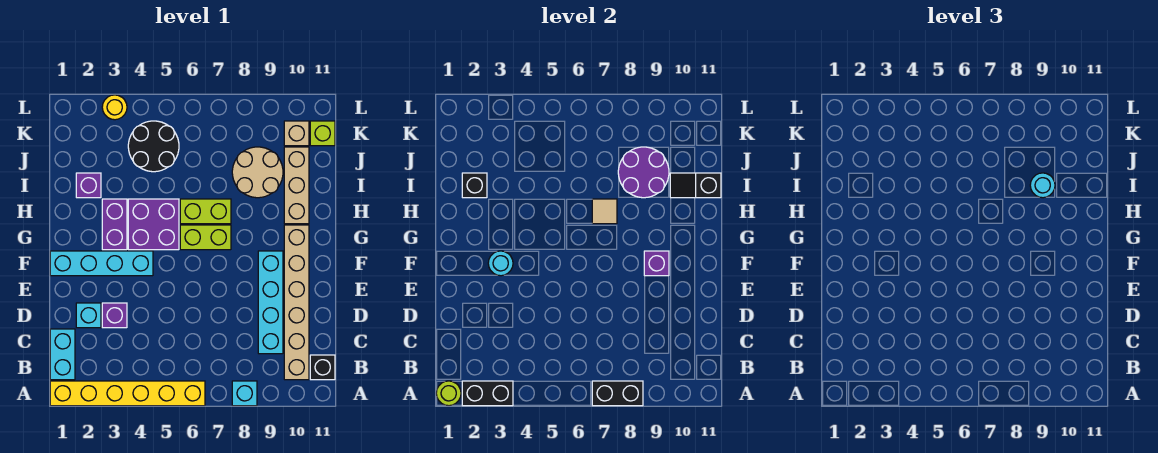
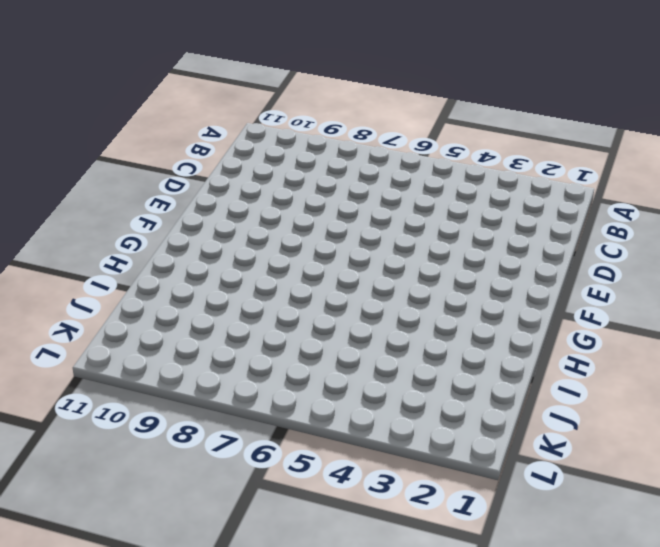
none -> yellow 1x6 brick [50,381,205,406]
none -> cyan 1x1 brick [232,381,257,406]
none -> cyan 1x2 brick [50,329,75,380]
none -> tan 1x6 brick [284,225,309,380]

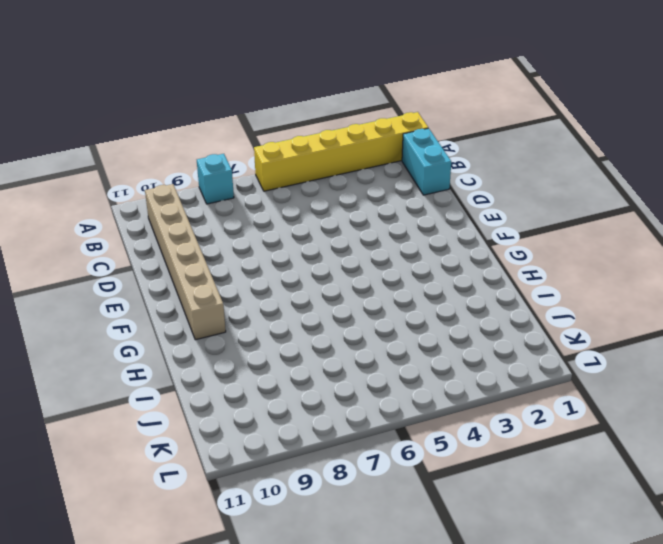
none -> black 1x1 brick [310,355,335,380]
none -> cyan 1x4 brick [258,251,283,354]
none -> cyan 1x1 brick [76,303,101,328]
none -> purple 1x1 brick [102,303,127,328]

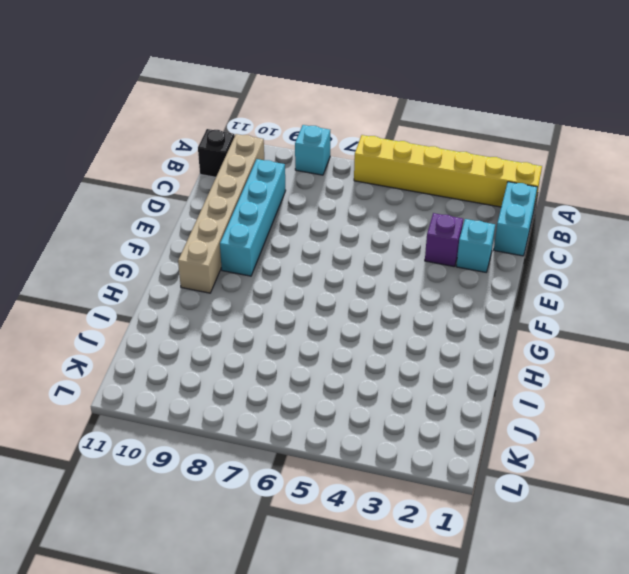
none -> cyan 1x4 brick [50,251,153,276]
none -> purple 1x2 brick [102,199,127,250]
none -> purple 2x2 brick [128,199,179,250]
none -> lime 1x2 brick [180,225,231,250]

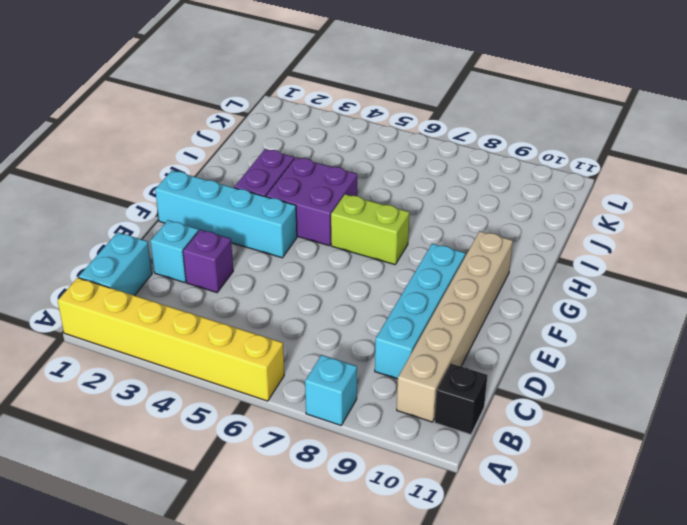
none -> lime 1x2 brick [180,199,231,224]
none -> tan 1x3 brick [284,147,309,224]
none -> purple 1x1 brick [76,173,101,198]
none -> tan 2x2 round brick [232,147,283,198]

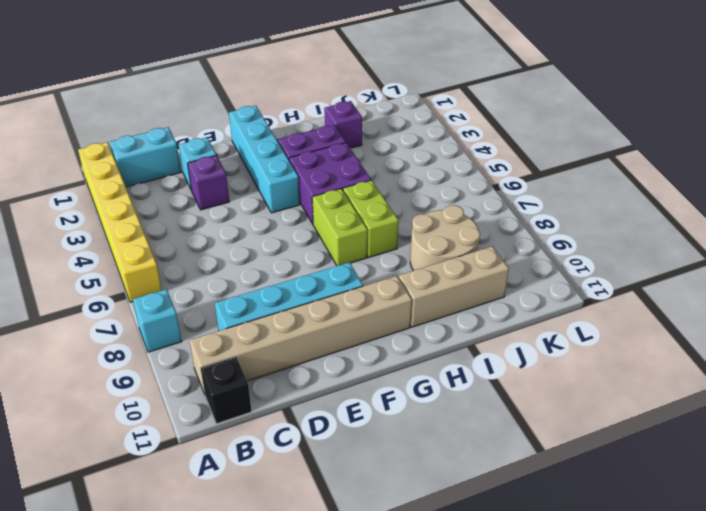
none -> black 2x2 round brick [128,121,179,172]
none -> tan 1x1 brick [284,121,309,146]
none -> lime 1x1 brick [310,121,335,146]
none -> yellow 1x1 round brick [102,95,127,120]

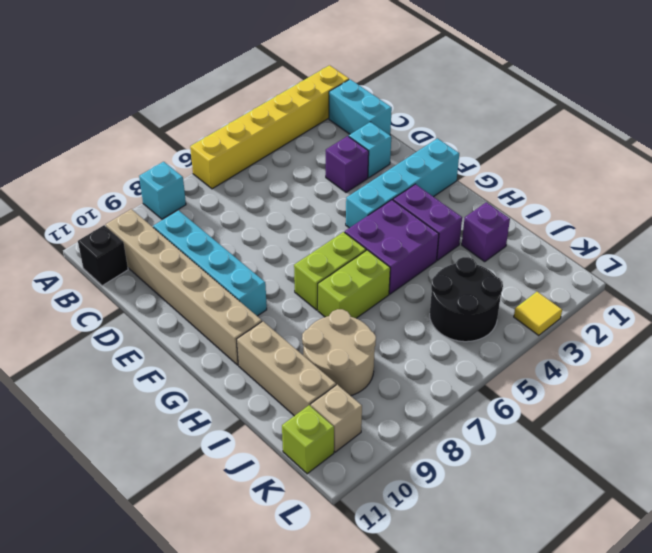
yellow 1x1 tile [514,292,562,335] -> yellow 1x1 round brick [102,95,127,120]
none -> lime 1x1 round brick [436,381,461,406]
none -> black 1x2 brick [462,381,513,406]
none -> black 1x2 brick [592,381,643,406]
none -> cyan 1x1 round brick [488,251,513,276]

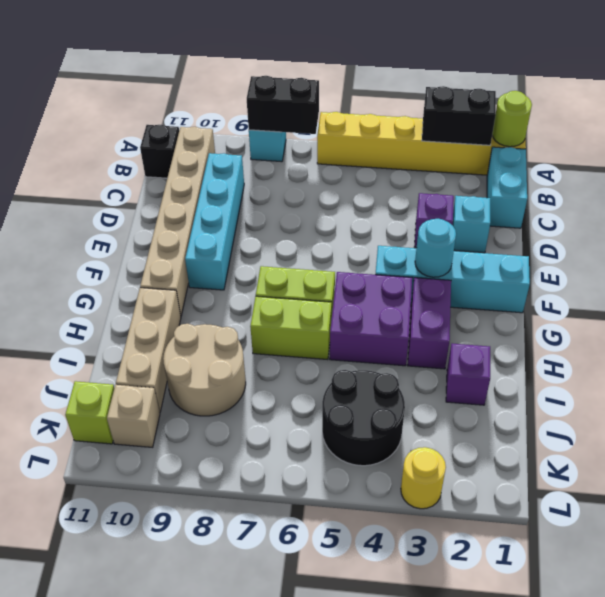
none -> purple 1x1 brick [644,251,669,276]
none -> tan 1x1 tile [592,199,617,224]
none -> black 1x1 brick [462,173,487,198]
none -> purple 2x2 round brick [618,147,669,198]

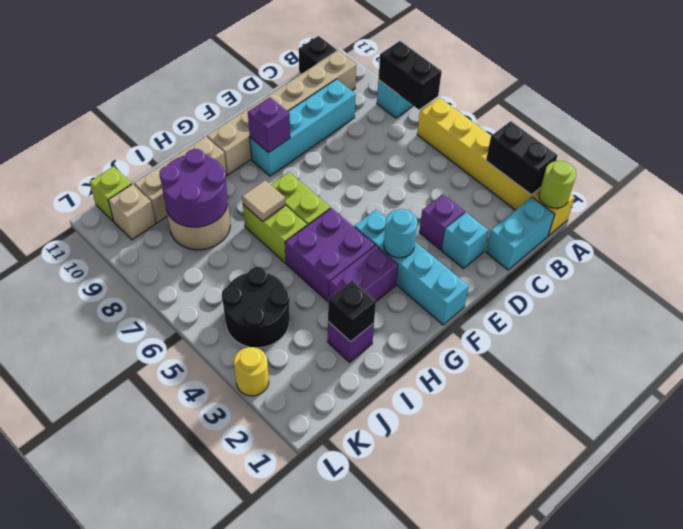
none -> black 1x2 slope [670,173,721,198]
none -> cyan 1x1 round brick [1030,173,1055,198]

